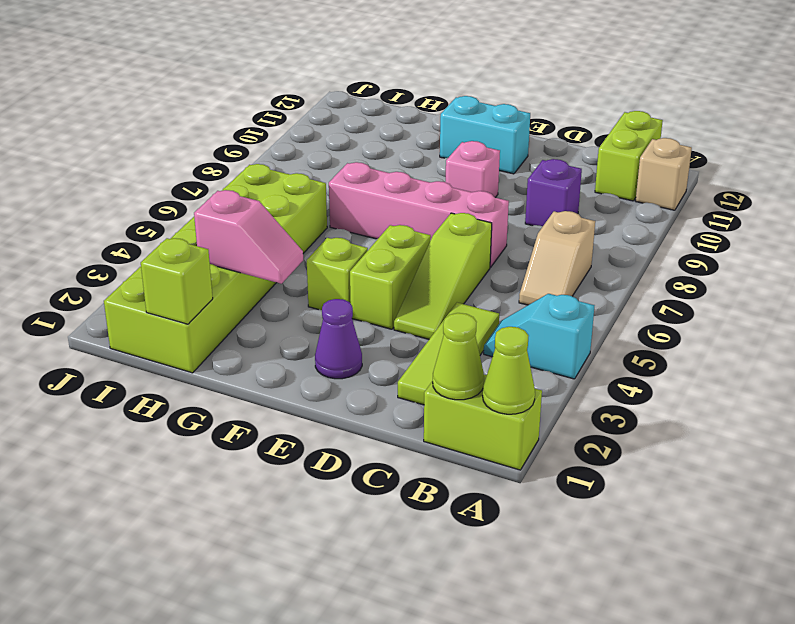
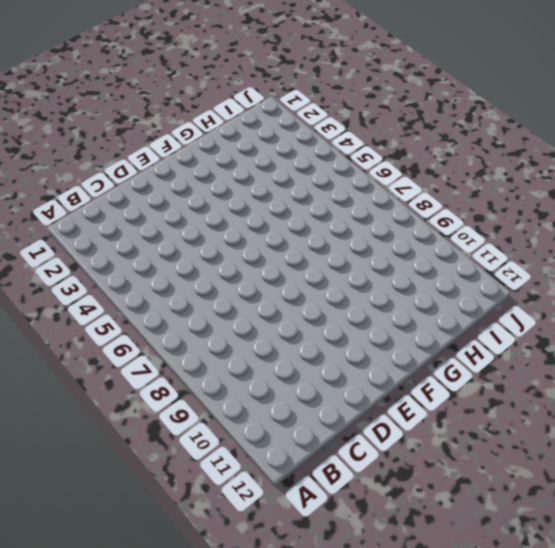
none -> lime 1x2 brick [424,375,542,470]
none -> cyan 1x2 slope [484,294,594,379]
none -> tan 1x1 brick [636,138,692,210]

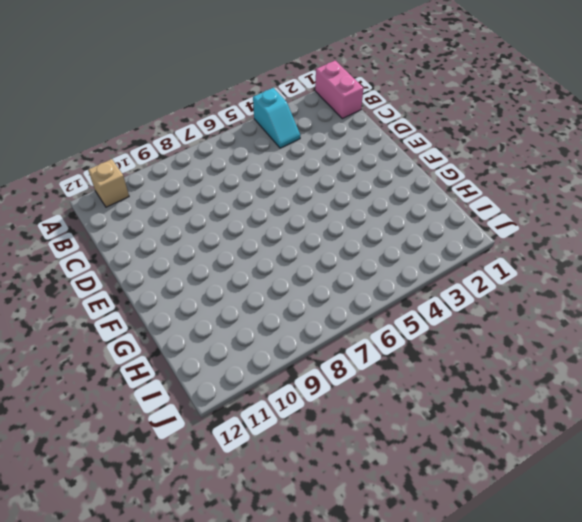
pink 1x2 brick [315,61,363,119] -> lime 1x2 brick [424,375,542,470]
none -> tan 1x2 slope [519,211,595,305]
none -> lime 1x2 brick [595,111,663,201]
none -> lime 1x3 tile [398,303,499,405]

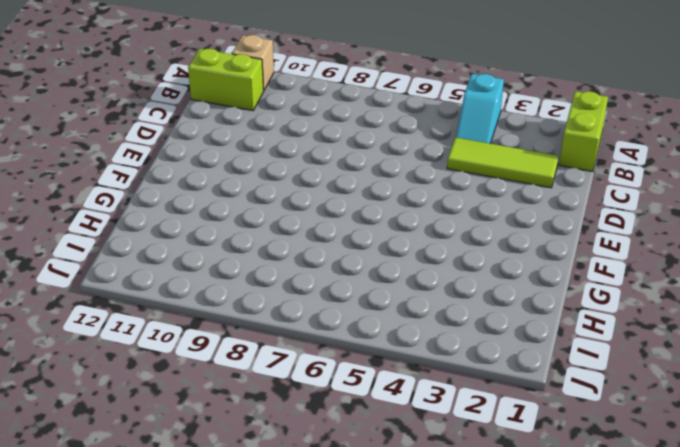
none -> tan 1x2 slope [519,211,595,305]
none -> purple 1x1 brick [525,159,582,226]
none -> lime 1x3 slope [394,213,492,339]

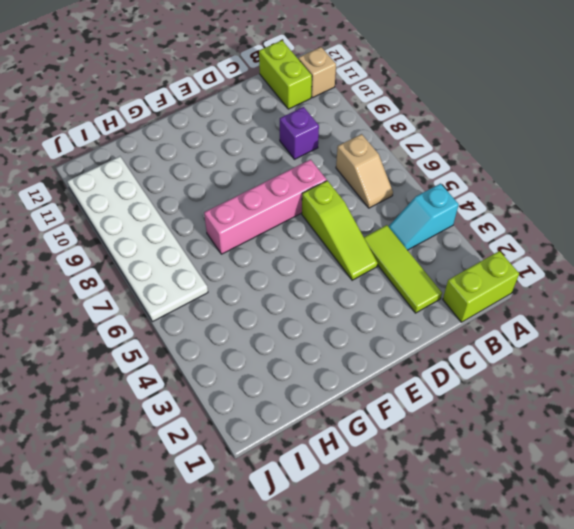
white 2x6 plate [67,156,208,322] -> lime 2x6 brick [104,164,327,373]
none -> purple 1x1 cone [315,299,362,379]
none -> lime 1x2 brick [350,225,431,329]
none -> pink 1x1 brick [446,141,500,198]

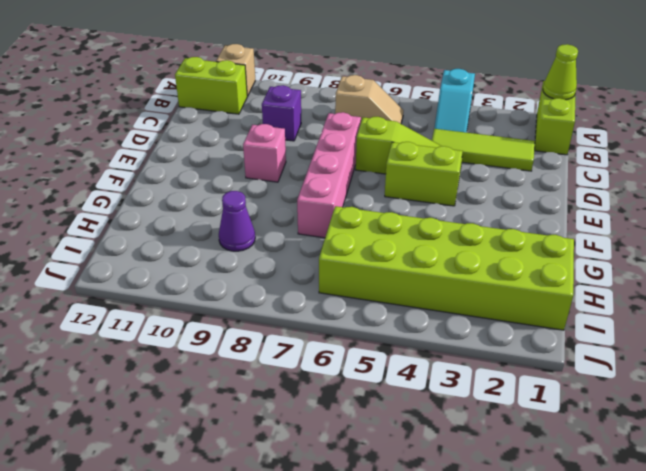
purple 1x1 cone [219,191,255,251] -> purple 1x1 cone moved to [315,299,362,379]
none -> cyan 1x2 brick [440,96,530,174]
none -> lime 1x1 brick [307,238,368,310]
none -> lime 1x1 cone [433,313,484,400]

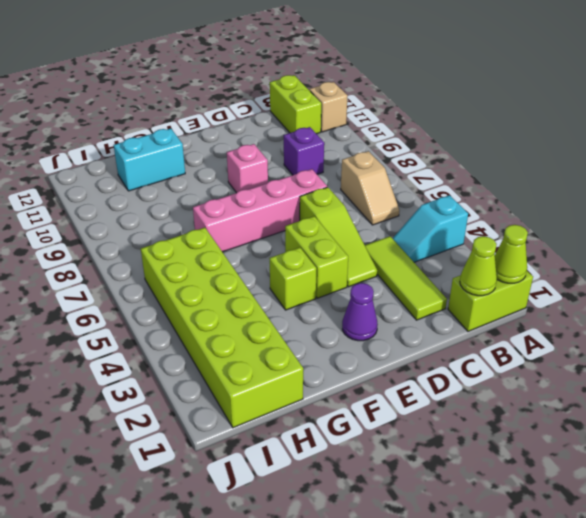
cyan 1x2 brick [114,129,185,191] -> cyan 1x2 brick moved to [440,96,530,174]
none -> pink 1x2 slope [194,190,303,284]
none -> lime 1x1 brick [141,238,213,324]

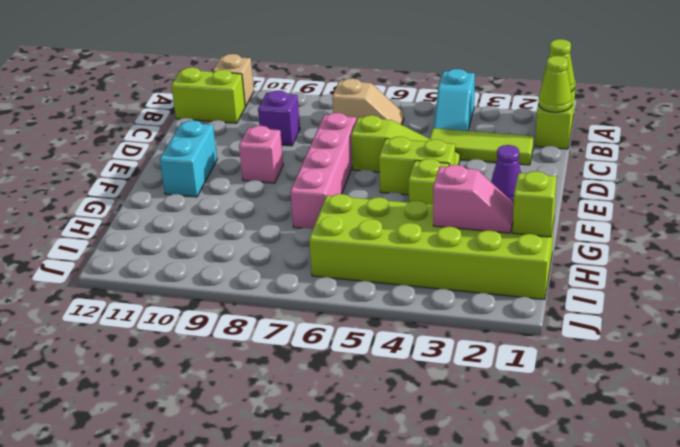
pink 1x2 slope [433,165,514,233] -> pink 1x2 slope turned to [194,190,303,284]

